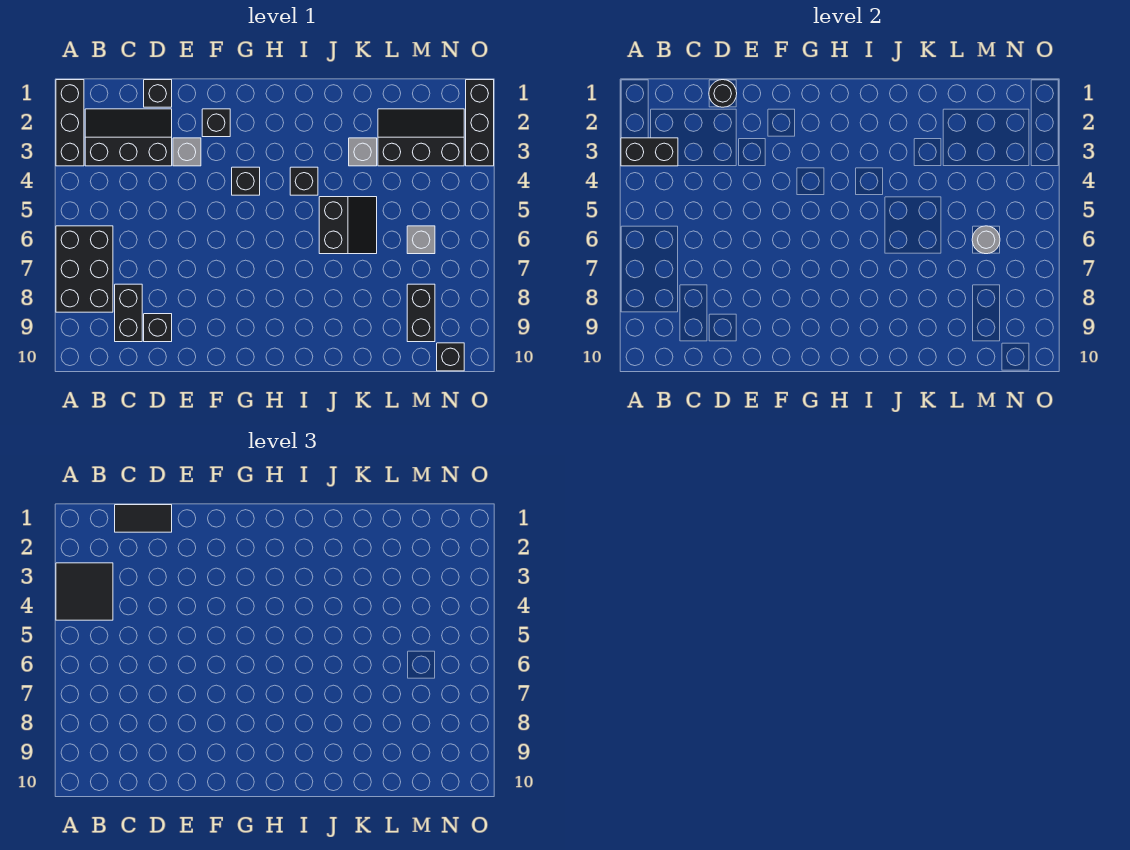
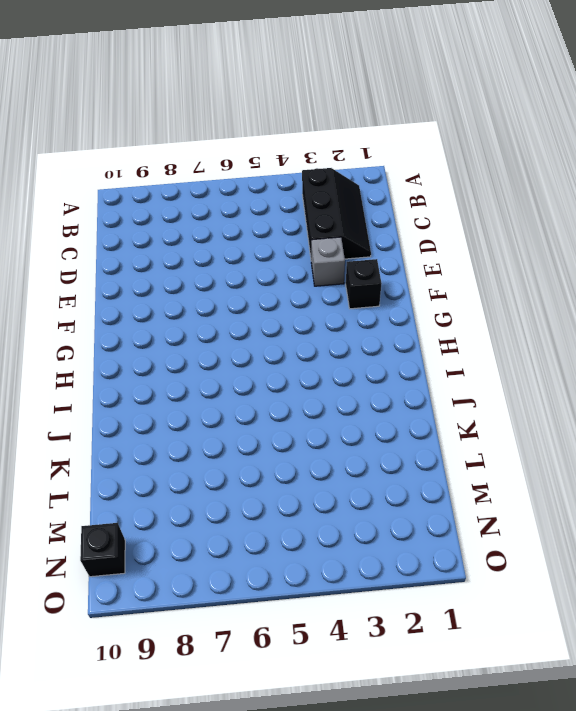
none -> black 1x3 brick [56,80,84,166]
none -> black 2x3 brick [56,226,113,312]
none -> black 1x2 brick [115,284,142,342]

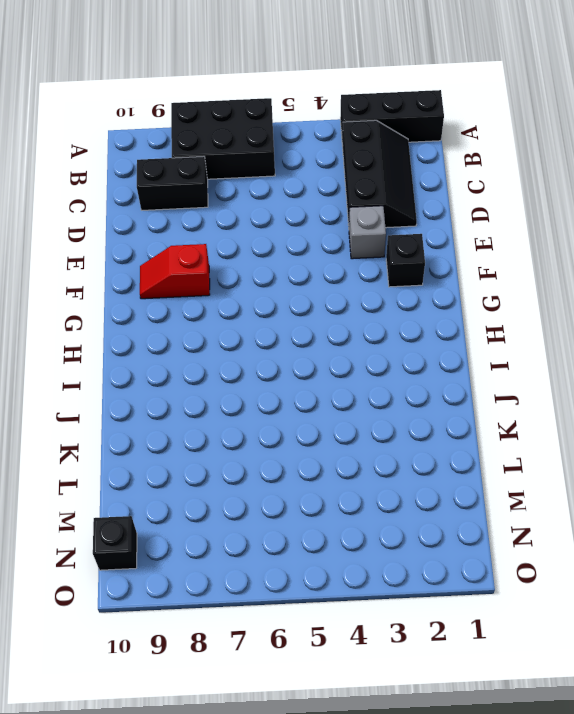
red 1x2 slope [140,244,210,299] -> none
none -> black 1x1 brick [144,80,172,107]
none -> black 1x1 brick [144,314,172,342]
none -> black 1x1 brick [232,167,260,195]

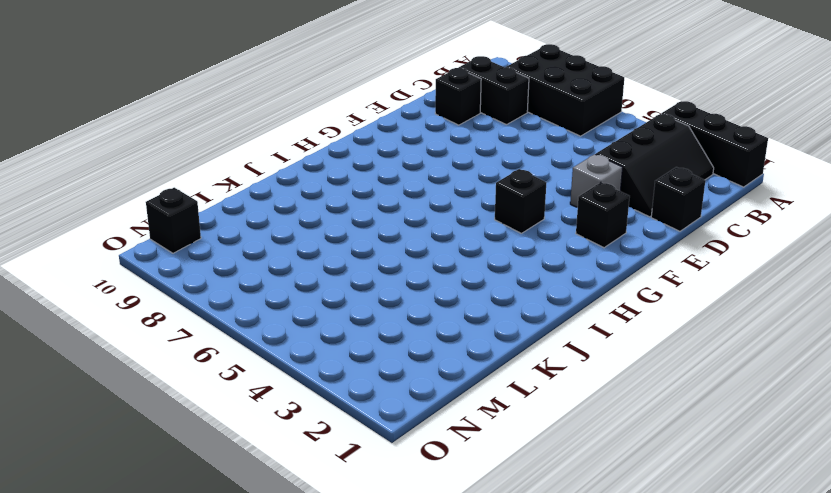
none -> black 1x1 brick [290,167,318,195]
none -> black 2x2 slope [319,197,377,254]
none -> grey 1x1 brick [349,138,377,166]

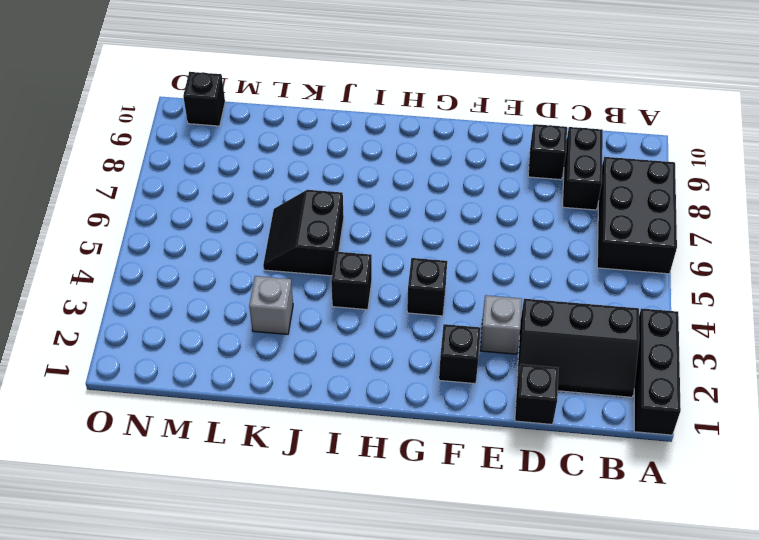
none -> black 2x3 slope [378,109,464,166]
none -> grey 1x1 brick [407,226,435,254]
none -> black 1x2 brick [407,284,435,342]

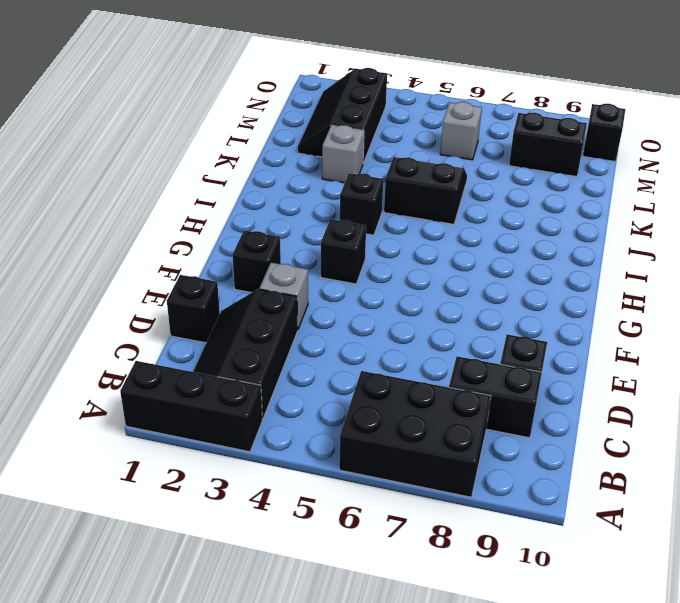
none -> black 1x3 brick [466,80,494,166]
none -> black 1x2 brick [621,138,678,166]
none -> black 1x1 round brick [709,80,737,107]

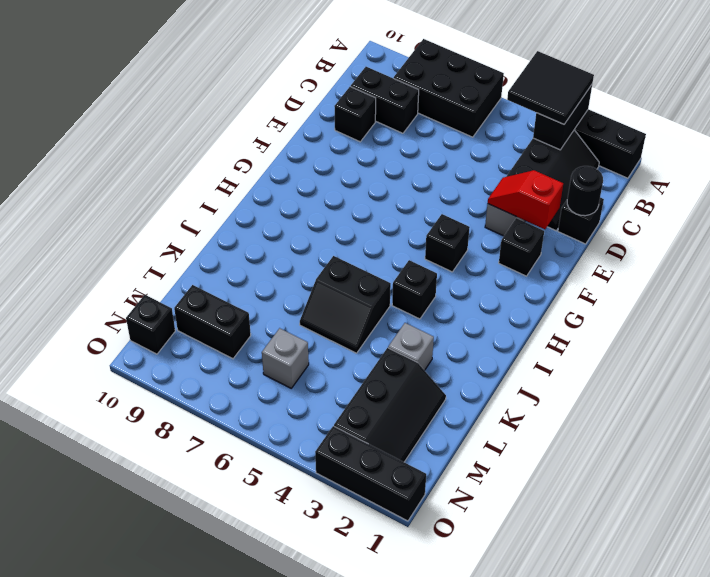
red 1x2 slope [488,170,563,229] -> none
none -> grey 1x1 round brick [972,226,1000,254]
none -> black 1x2 tile [115,505,172,532]

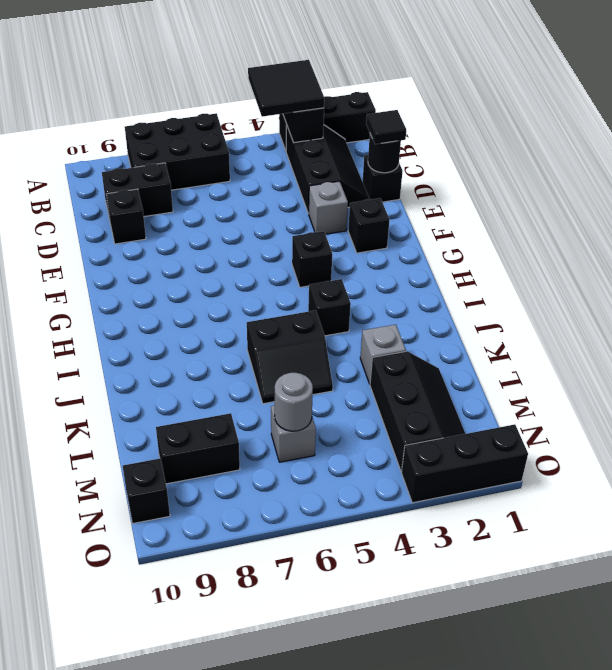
black 1x1 tile [366,110,406,144] -> black 1x2 tile [115,505,172,532]

